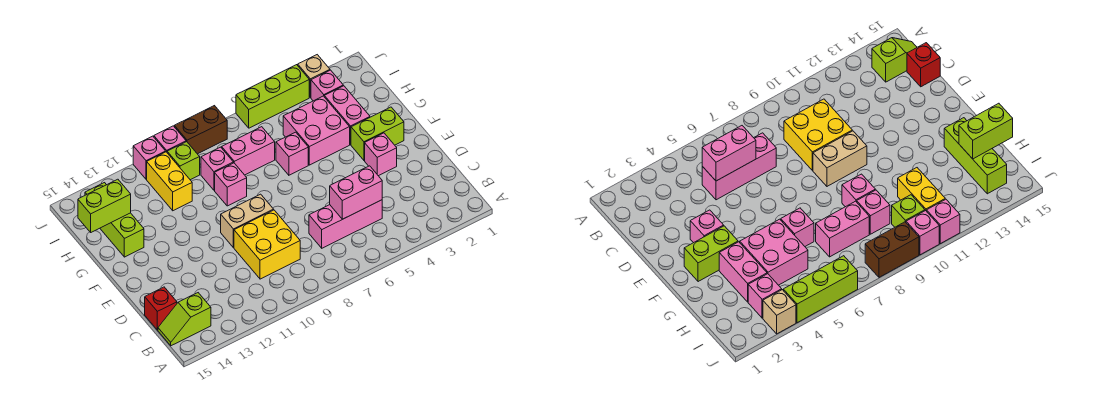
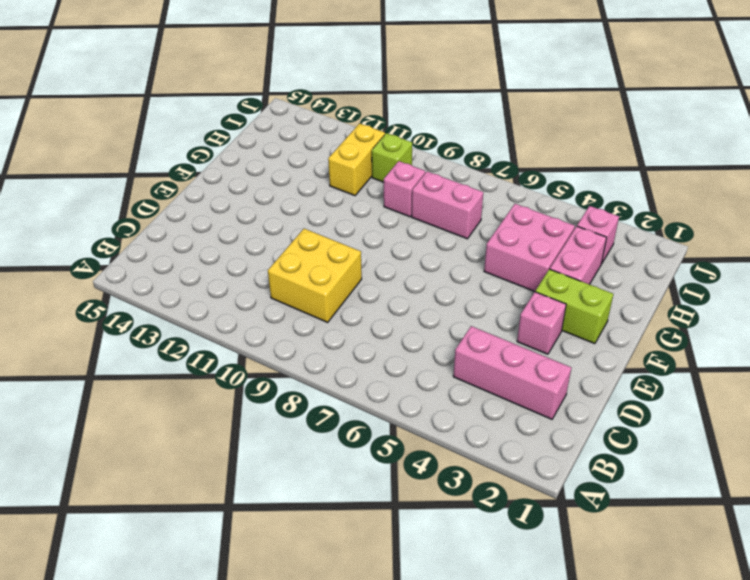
pink 1x3 brick [453,326,571,419] -> pink 1x3 brick moved to [309,200,382,248]
none -> lime 1x2 slope [158,293,211,346]
none -> red 1x1 brick [145,287,177,330]
none -> tan 1x2 brick [221,194,274,248]

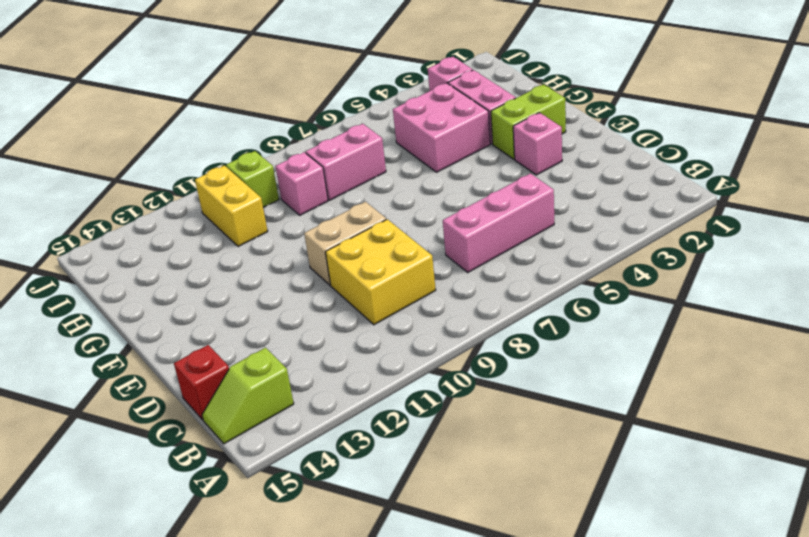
none -> pink 1x1 brick [276,132,308,175]
none -> pink 1x1 brick [215,163,247,206]
none -> lime 1x3 brick [85,183,144,257]

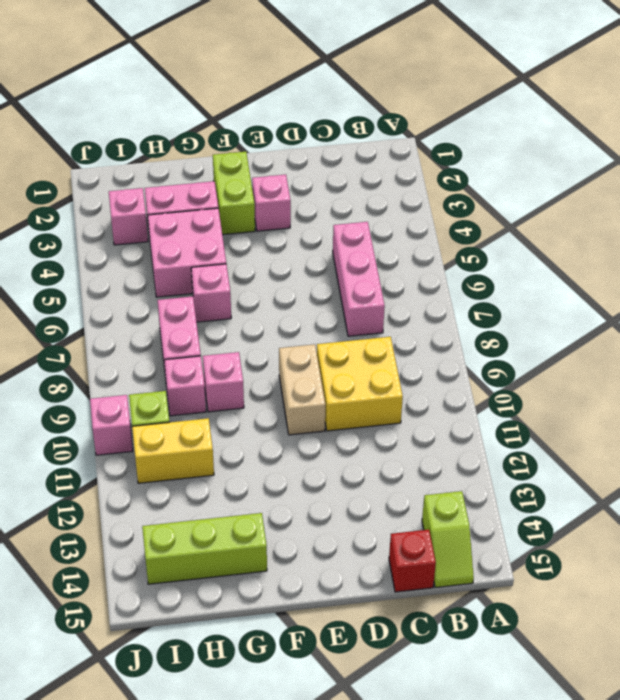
none -> tan 1x1 brick [298,55,330,98]
none -> lime 1x3 brick [236,65,309,128]
none -> brown 1x2 brick [174,106,227,154]

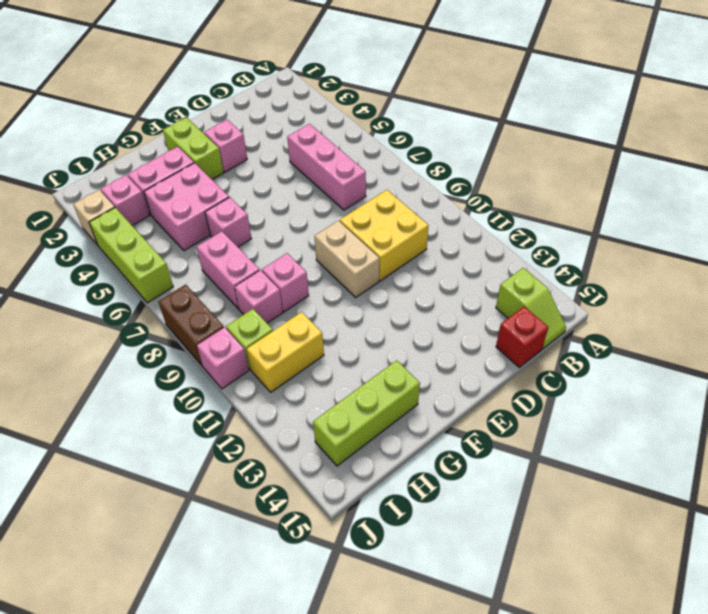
none -> pink 1x1 brick [133,136,166,179]
none -> pink 1x2 brick [330,166,382,219]
none -> lime 1x2 brick [78,179,131,232]

